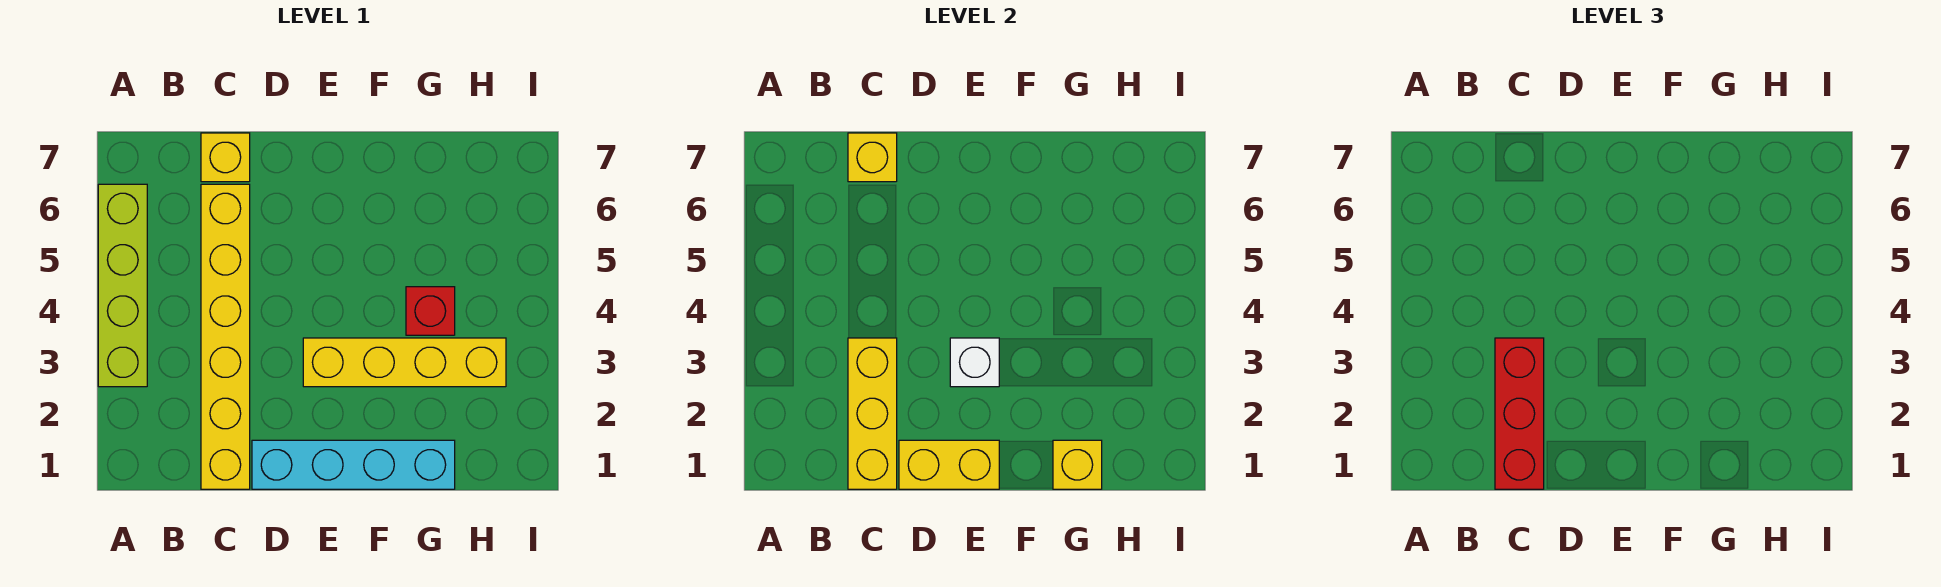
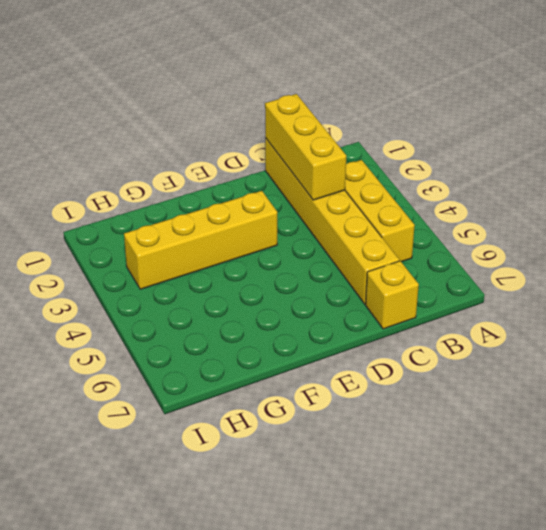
yellow 1x3 brick [345,160,415,262] -> none
none -> lime 1x4 brick [98,184,147,387]
none -> cyan 1x4 brick [252,440,455,489]
none -> red 1x1 brick [406,287,455,335]

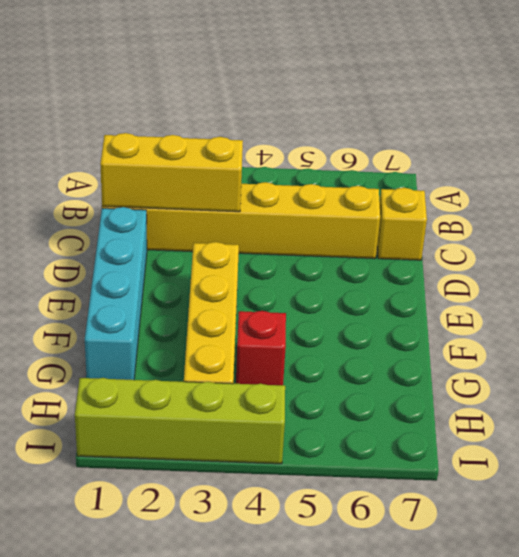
lime 1x4 brick [75,378,285,464] -> lime 1x4 brick moved to [98,184,147,387]
none -> yellow 1x1 brick [848,133,897,182]
none -> yellow 1x2 brick [899,440,999,489]
none -> white 1x1 brick [950,338,999,387]

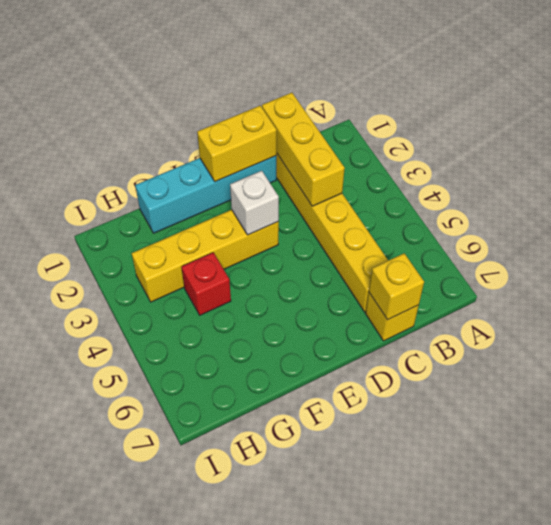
none -> lime 1x4 brick [98,184,147,387]
none -> yellow 1x1 brick [1053,440,1102,489]
none -> red 1x3 brick [1495,338,1544,489]

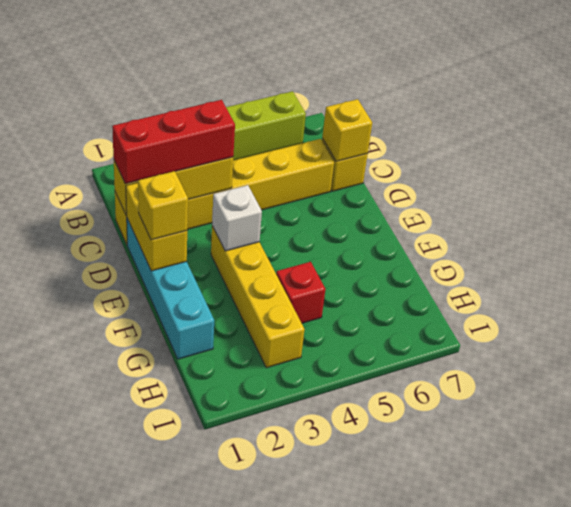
yellow 1x1 brick [138,171,188,240] -> yellow 1x1 brick moved to [1053,440,1102,489]

